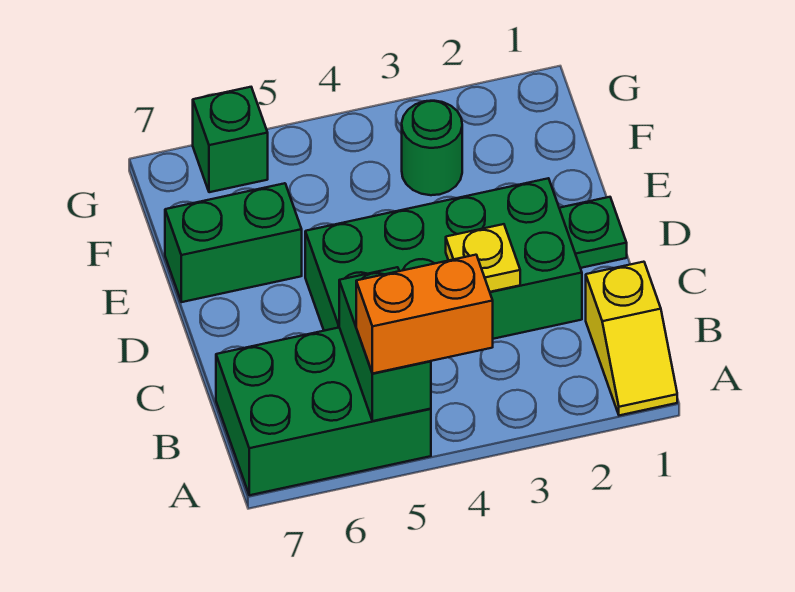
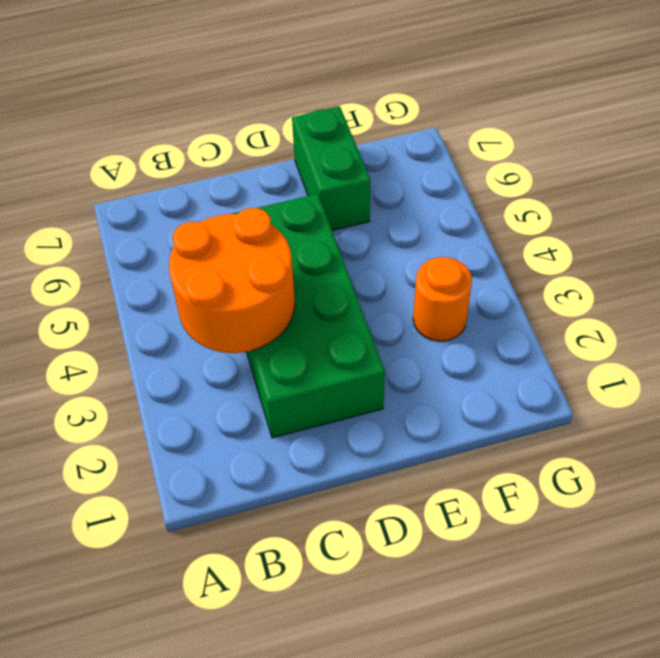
orange 2x2 round brick [169,208,295,353] -> yellow 1x1 plate [446,224,520,292]
orange 1x1 round brick [413,257,472,341] -> green 1x1 round brick [402,101,462,195]
none -> yellow 1x2 slope [586,262,677,415]
none -> green 2x3 brick [216,328,431,495]

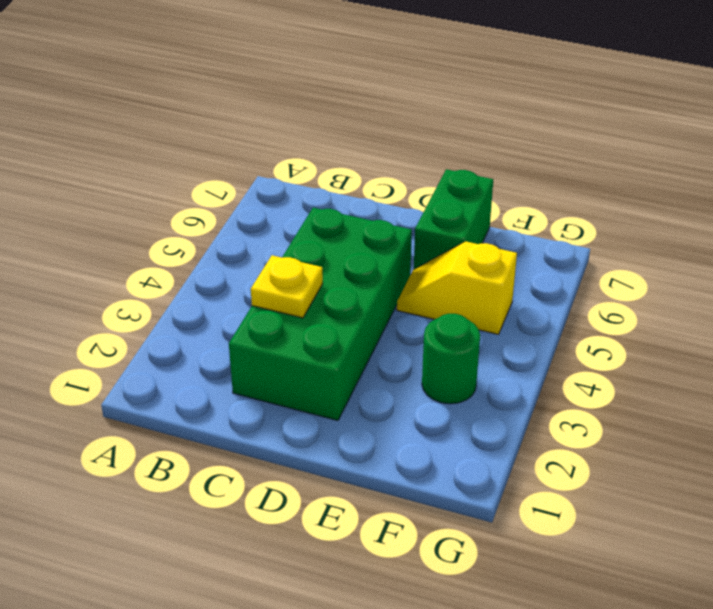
yellow 1x2 slope [397,241,517,335] -> yellow 1x2 slope moved to [586,262,677,415]
none -> green 2x3 brick [216,328,431,495]
none -> green 1x1 plate [559,197,627,268]

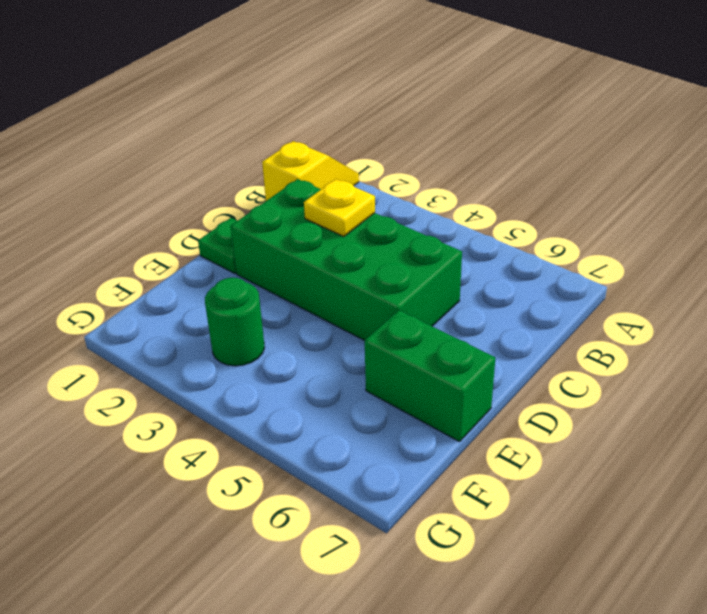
none -> green 2x3 brick [216,328,431,495]
none -> green 1x1 brick [193,87,268,192]

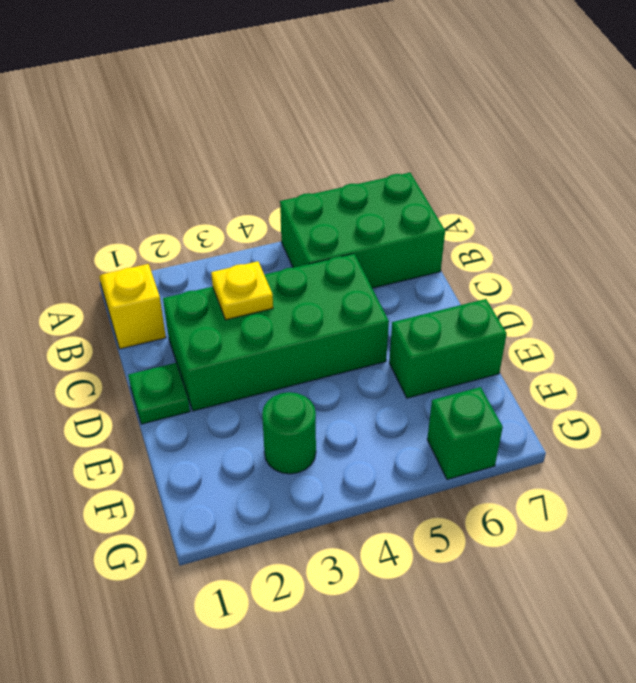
none -> green 1x2 brick [339,267,431,421]
none -> orange 1x2 brick [356,255,493,374]

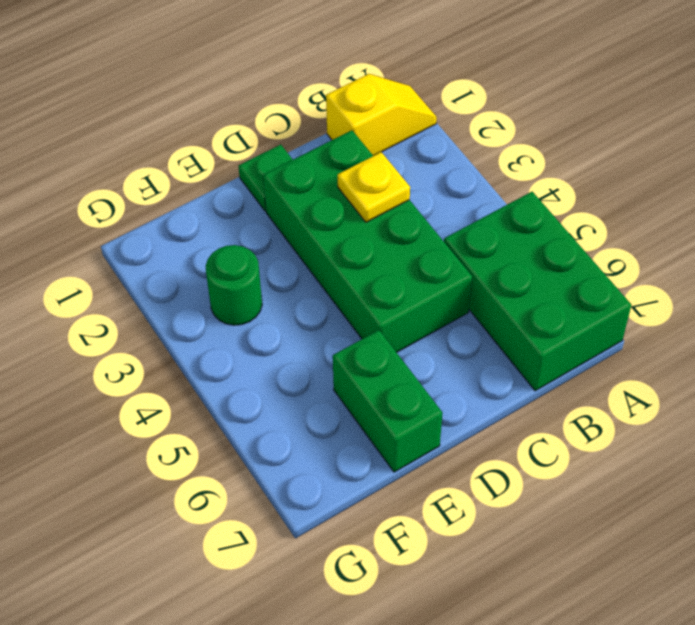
none -> green 1x1 brick [193,87,268,192]
none -> green 1x2 brick [339,267,431,421]

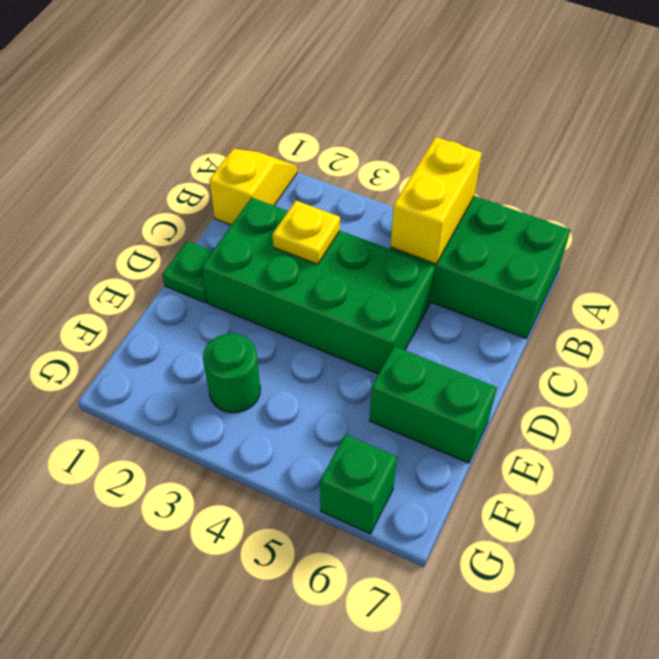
yellow 1x2 brick [390,137,482,264] -> green 1x2 brick [339,267,431,421]
none -> orange 1x2 brick [356,255,493,374]

